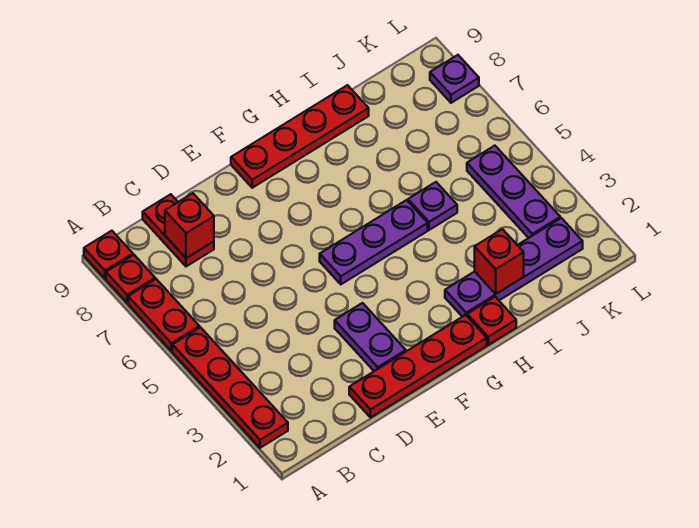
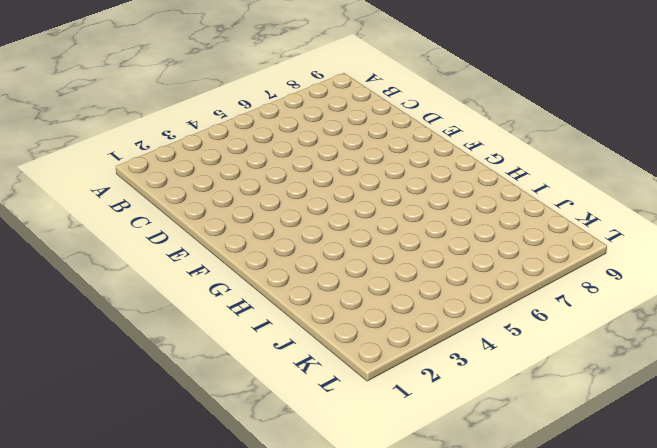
none -> red 1x4 plate [172,327,288,448]
none -> red 1x2 plate [128,279,199,351]
none -> red 1x1 plate [106,255,155,303]

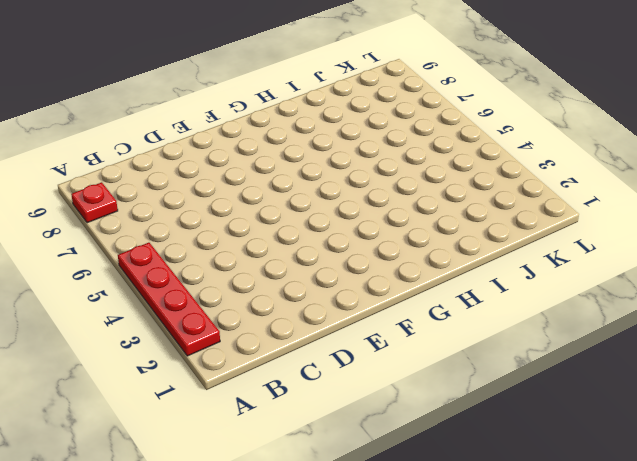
none -> red 1x2 plate [128,279,199,351]
none -> red 1x1 plate [84,231,133,279]
none -> red 1x2 plate [143,194,214,266]

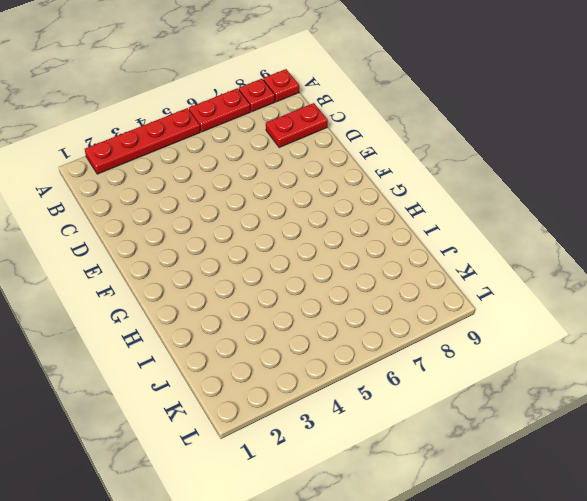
none -> red 1x4 plate [349,315,487,418]
none -> purple 1x2 plate [335,303,406,371]
none -> purple 1x3 plate [320,200,428,284]

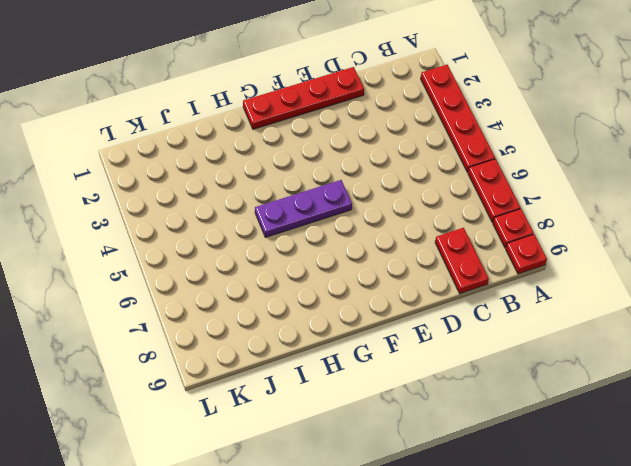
none -> purple 1x2 plate [335,303,406,371]
none -> red 1x4 plate [231,85,369,188]
none -> red 1x1 plate [467,297,516,345]

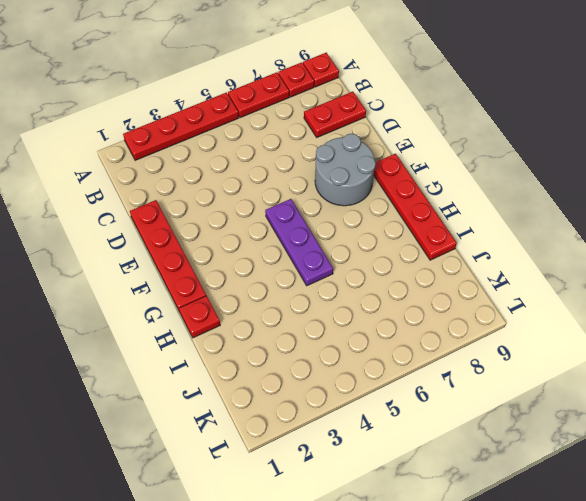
grey 2x2 round brick [315,134,376,206] -> none
none -> purple 1x2 plate [335,303,406,371]
none -> purple 1x4 plate [445,218,583,317]
none -> purple 1x1 plate [408,182,457,230]

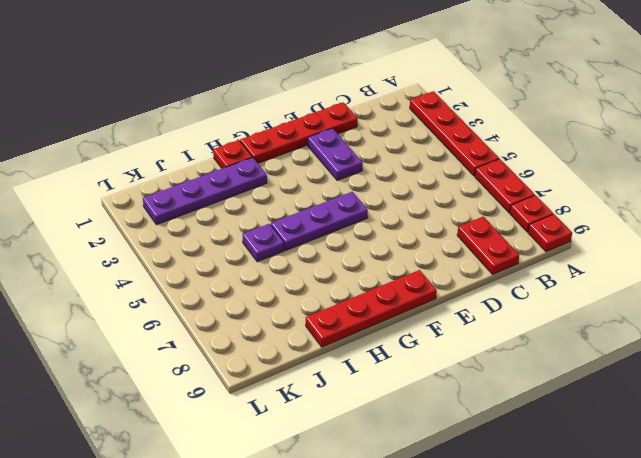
none -> purple 1x3 plate [467,146,560,238]
none -> purple 1x1 plate [430,55,479,103]
none -> red 1x1 brick [165,193,214,258]

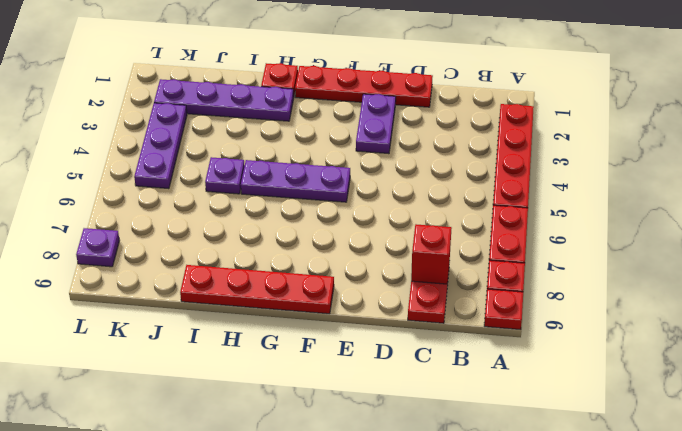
none -> red 1x1 brick [475,229,524,294]

